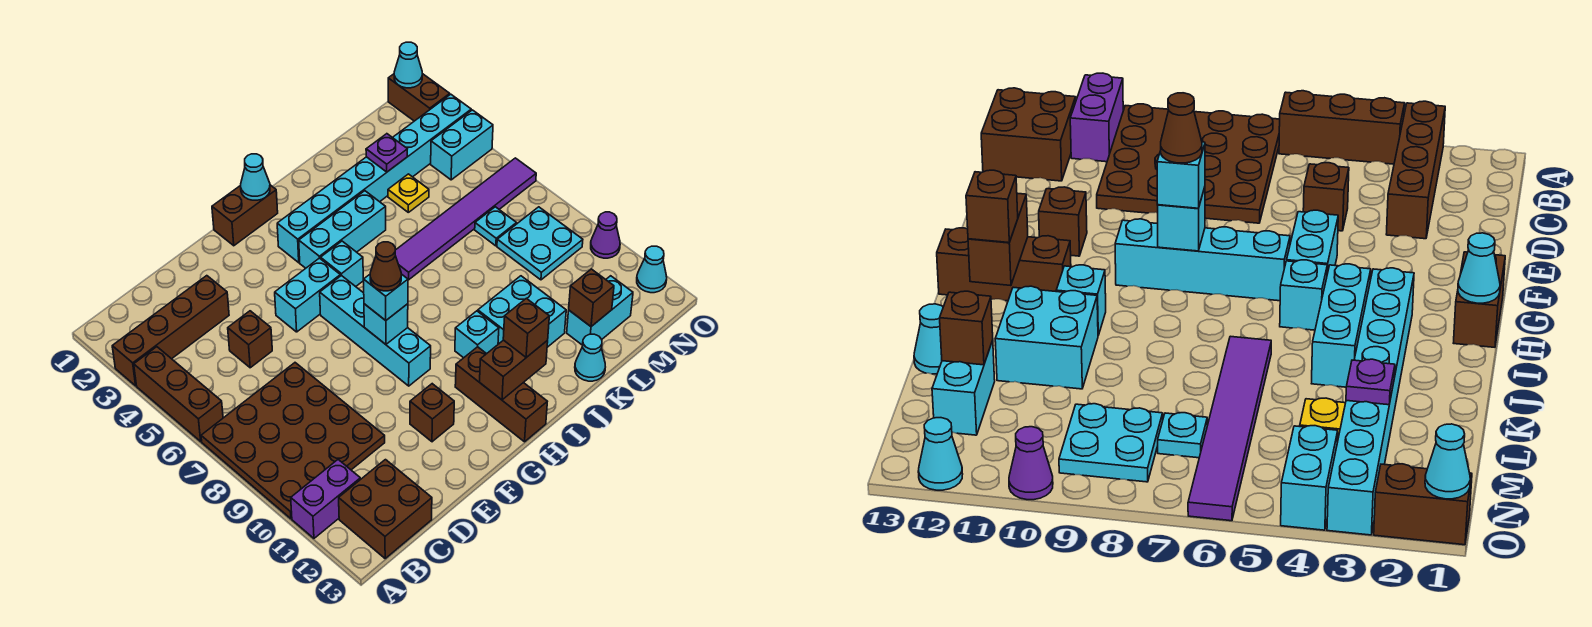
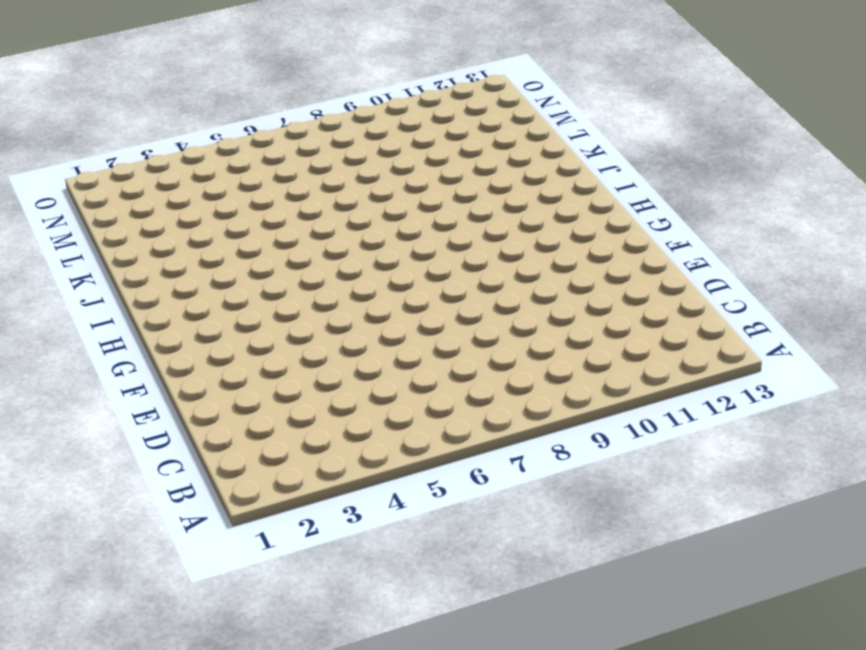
none -> brown 1x4 brick [112,276,229,386]
none -> brown 1x3 brick [134,347,223,441]
none -> brown 4x4 plate [201,363,385,519]
none -> purple 1x2 brick [291,460,360,538]

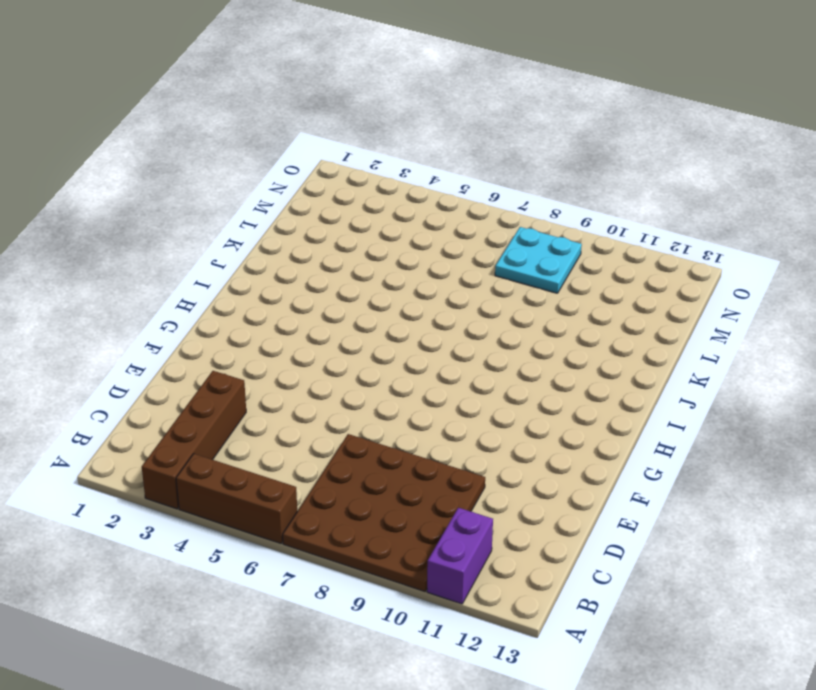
none -> brown 2x2 brick [339,460,432,558]
none -> brown 1x1 brick [228,311,272,368]
none -> cyan 1x2 brick [275,258,340,332]
none -> brown 1x1 brick [410,384,454,442]

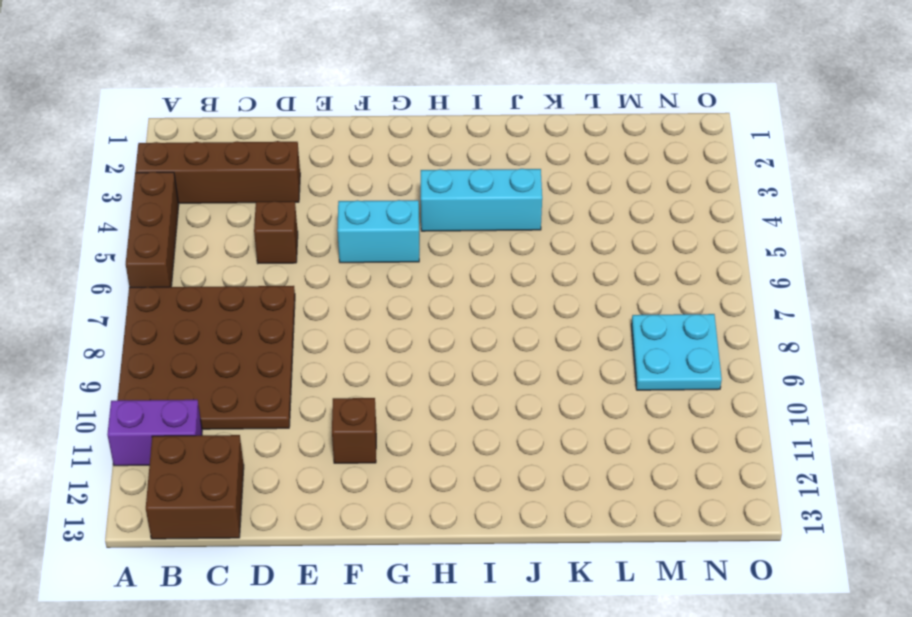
none -> brown 1x2 brick [212,185,278,246]
none -> cyan 1x4 brick [320,275,431,386]
none -> cyan 1x8 brick [277,94,471,263]
none -> cyan 1x1 brick [321,241,363,287]

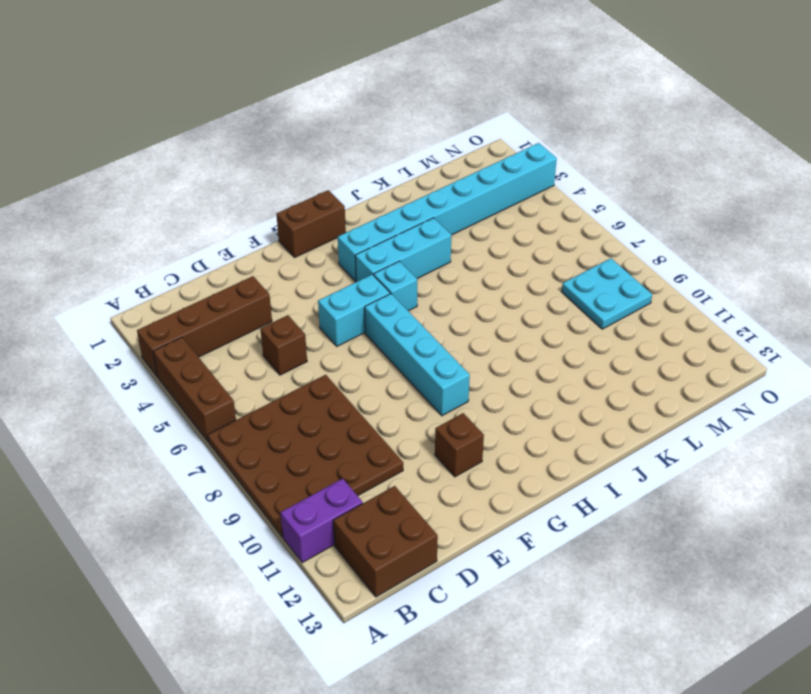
none -> brown 1x3 brick [455,347,547,442]
none -> cyan 1x1 brick [455,311,499,358]
none -> purple 1x6 tile [395,158,536,280]
none -> cyan 2x2 brick [478,276,566,347]

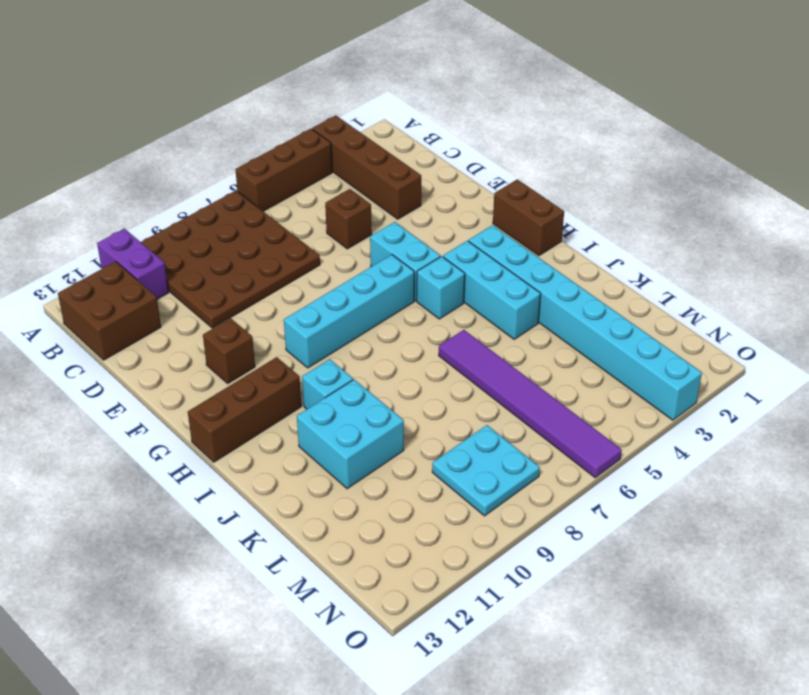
none -> cyan 1x1 cone [575,334,605,381]
none -> yellow 1x1 plate [388,174,429,212]
none -> cyan 1x2 brick [567,276,633,345]
none -> cyan 1x1 plate [475,207,516,246]

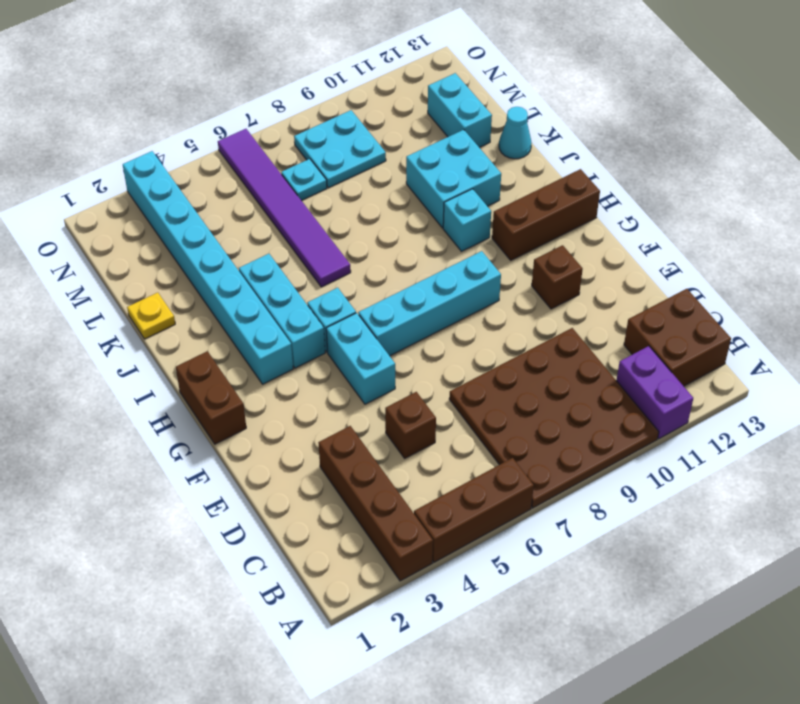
yellow 1x1 plate [127,293,175,339] -> yellow 1x1 plate moved to [388,174,429,212]
none -> cyan 1x2 brick [431,110,493,180]
none -> brown 1x2 brick [388,74,450,121]
none -> purple 1x1 cone [591,212,620,258]
none -> cyan 1x1 cone [637,246,667,293]

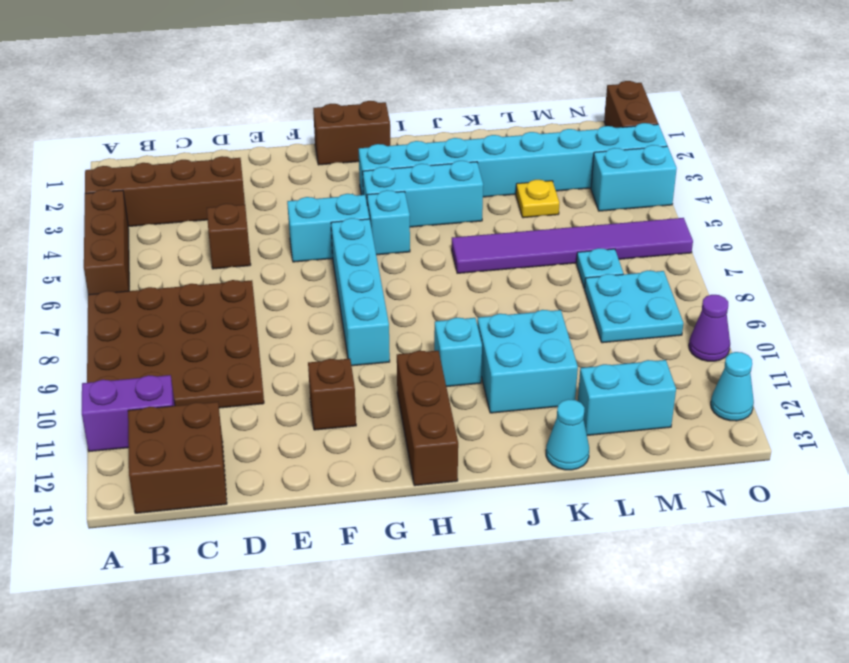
none -> cyan 1x1 brick [364,304,408,344]
none -> cyan 1x1 cone [241,154,270,200]
none -> brown 1x2 brick [480,340,548,400]
none -> purple 1x1 plate [366,134,407,172]

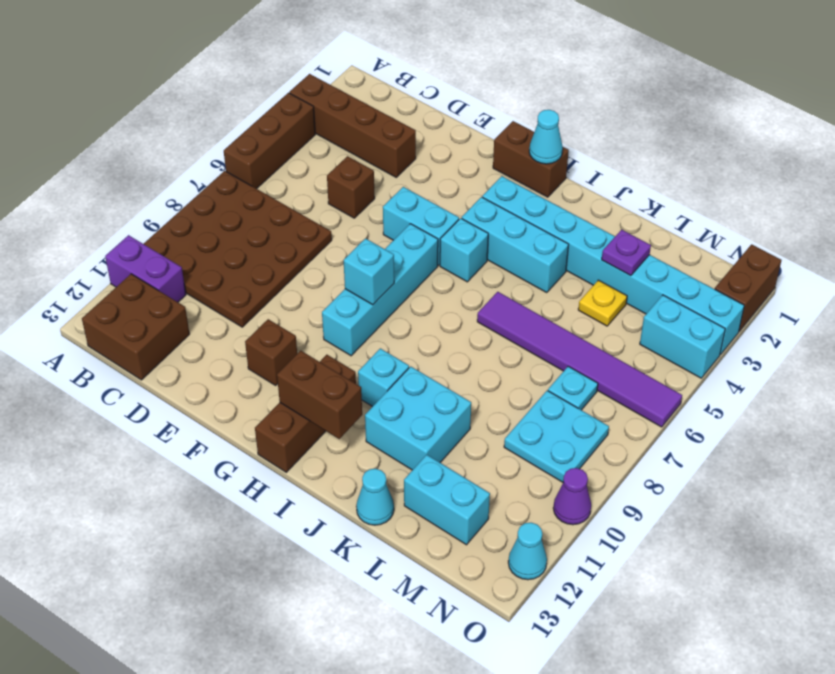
none -> brown 1x1 brick [569,269,614,326]
none -> cyan 1x1 cone [394,42,422,88]
none -> cyan 1x1 brick [364,274,408,321]
none -> brown 1x1 brick [503,298,549,357]

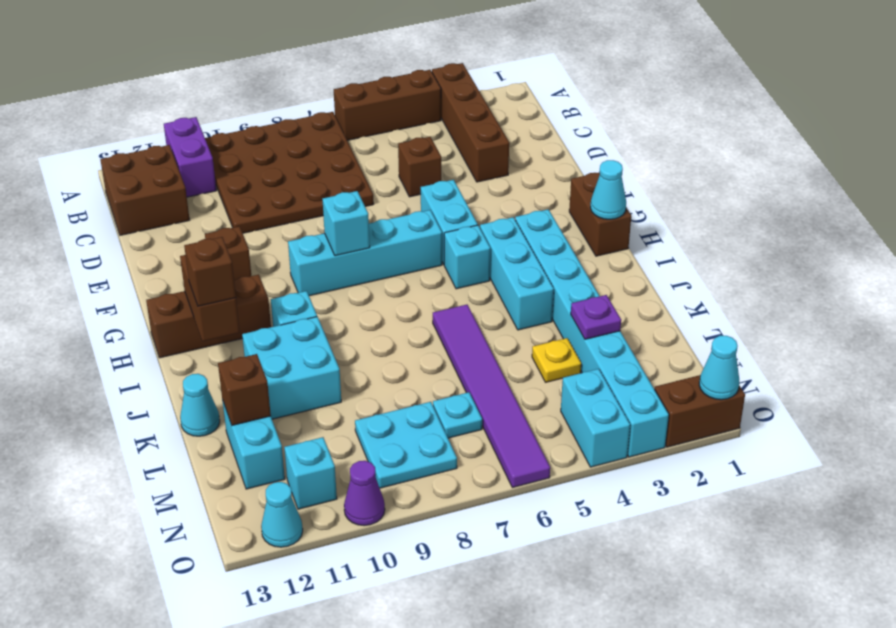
cyan 1x1 brick [284,437,337,509] -> cyan 1x1 brick moved to [364,274,408,321]
none -> brown 1x1 cone [370,242,401,291]

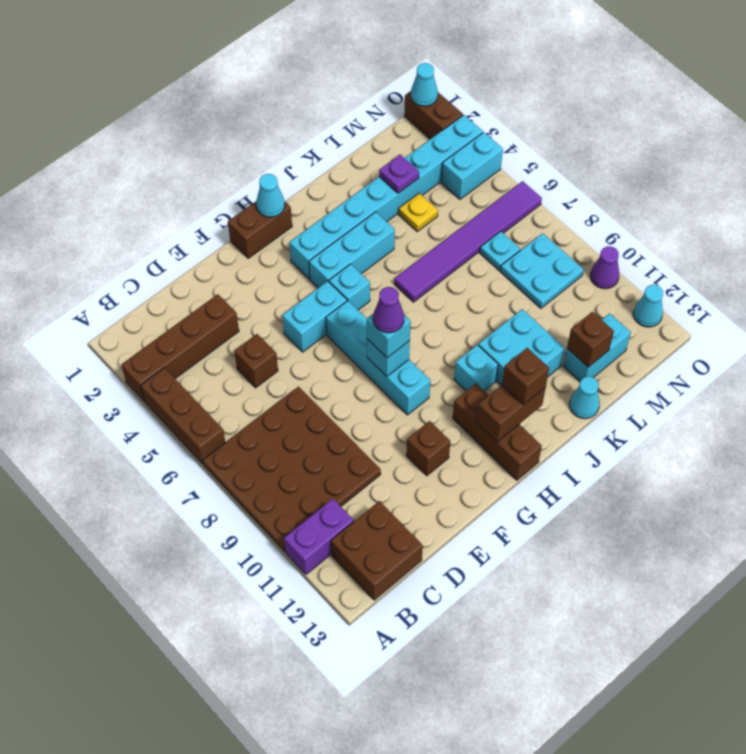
purple 1x1 cone [373,287,404,333] -> brown 1x1 cone [370,242,401,291]

